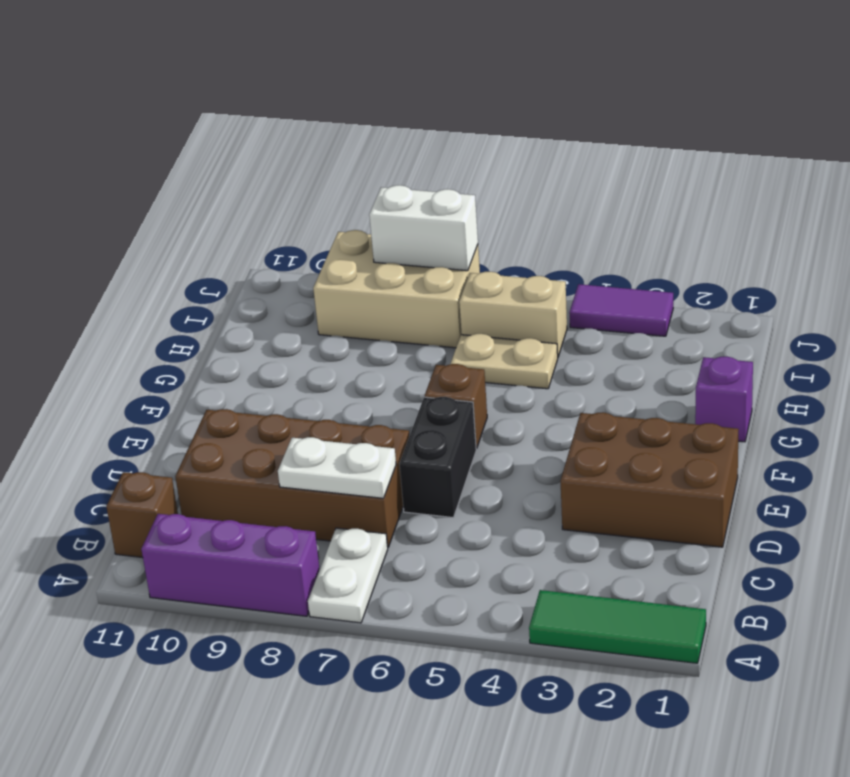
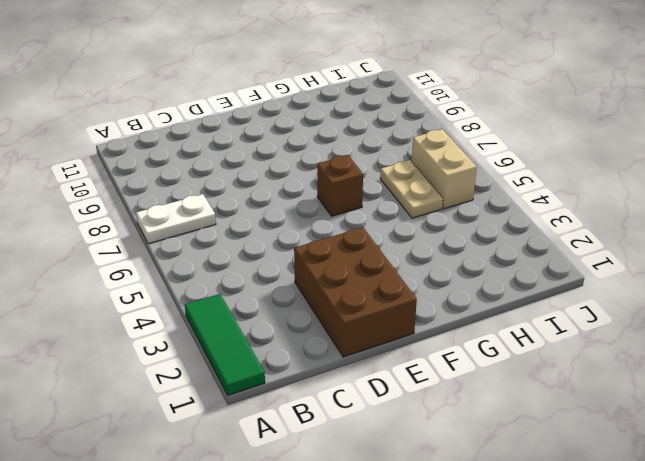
none -> purple 1x3 brick [141,514,320,616]
none -> brown 1x1 brick [106,472,178,558]
none -> brown 2x4 brick [175,409,410,547]

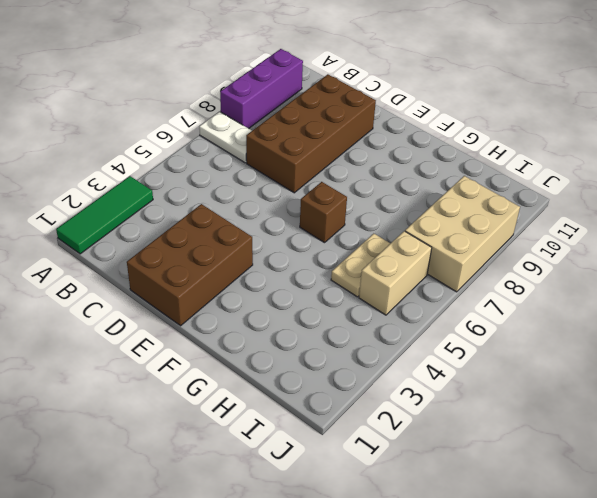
none -> brown 1x1 brick [106,472,178,558]
none -> black 1x2 brick [400,397,476,518]
none -> purple 1x1 brick [695,357,753,442]

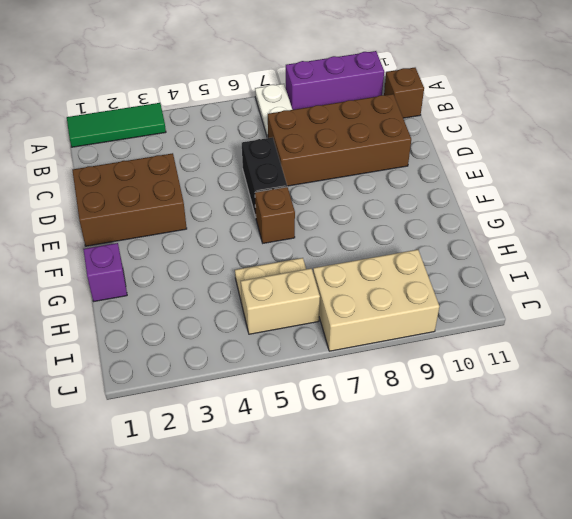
none -> purple 1x2 tile [569,284,673,336]
none -> white 1x2 plate [278,437,396,498]
none -> white 1x2 brick [369,185,478,271]

